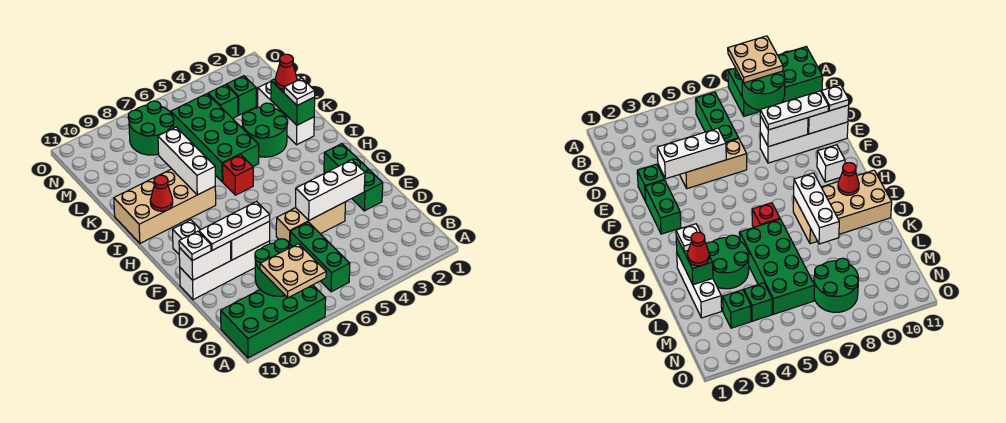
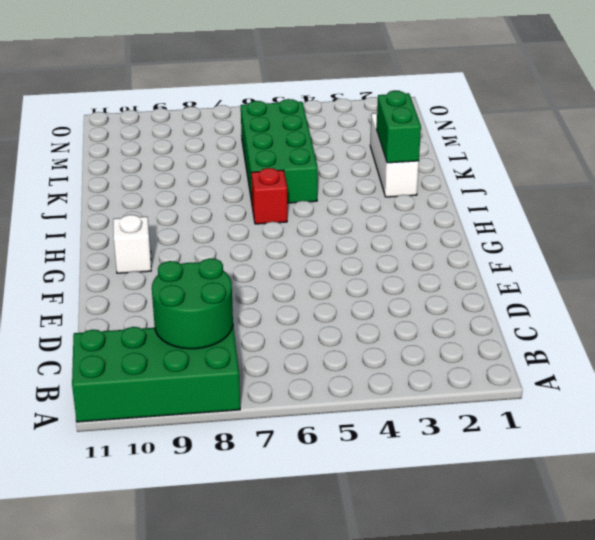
none -> green 1x3 brick [290,222,350,292]
none -> green 1x1 brick [352,170,383,211]
none -> tan 1x3 brick [276,202,346,245]

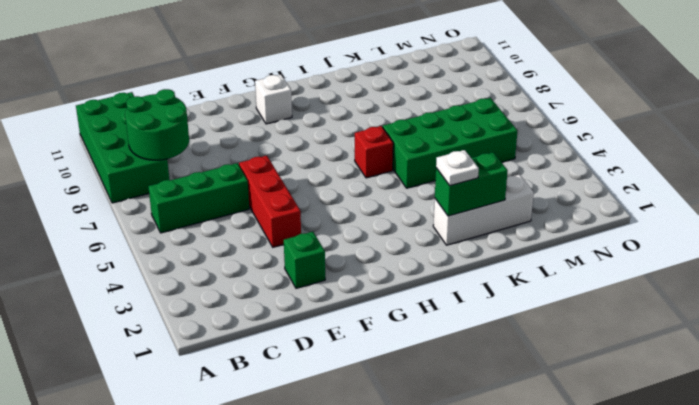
red 1x3 brick [239,156,301,247] -> tan 1x3 brick [276,202,346,245]
none -> white 1x4 brick [180,241,270,300]
none -> green 1x2 brick [324,144,369,173]
none -> tan 2x4 brick [114,169,216,243]

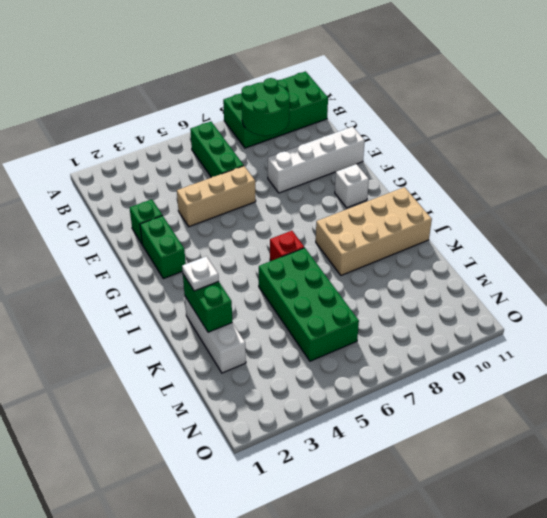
none -> green 2x2 round brick [242,103,288,157]
none -> green 1x1 brick [226,76,256,115]
none -> green 1x1 brick [208,85,238,119]

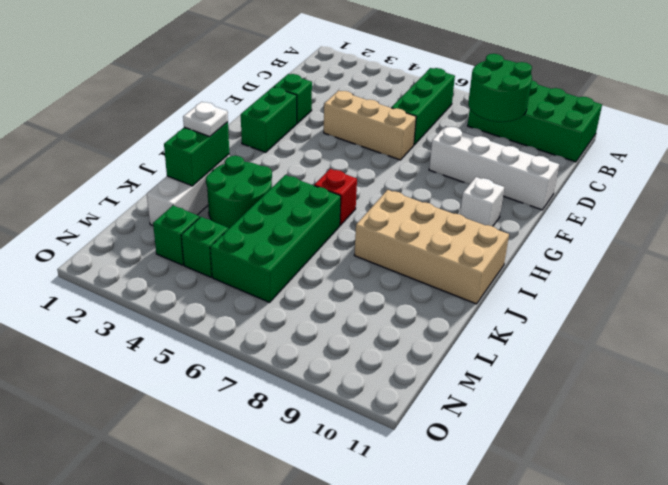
none -> green 2x2 round brick [128,101,174,155]
none -> white 1x3 brick [295,160,365,220]
none -> white 1x2 brick [231,221,270,260]

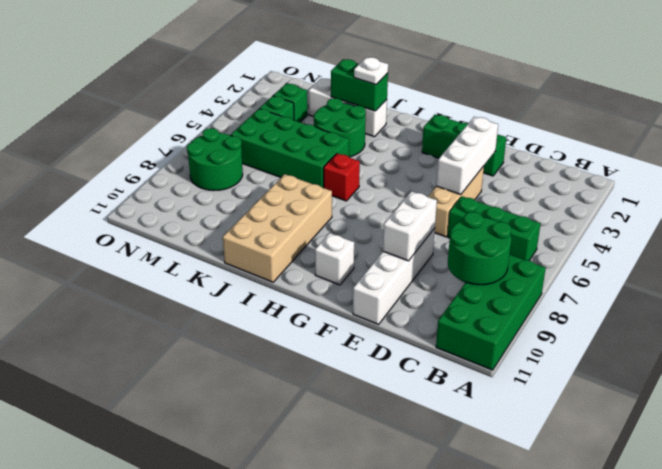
none -> white 1x2 brick [179,241,231,280]
none -> white 1x3 brick [158,127,215,195]
none -> red 1x1 cone [150,175,173,211]

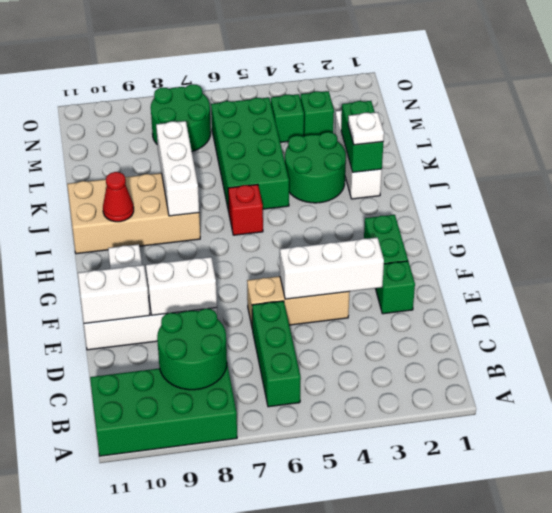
none -> tan 2x2 plate [260,244,326,298]
none -> white 1x3 plate [199,201,270,250]
none -> white 1x1 plate [179,231,211,261]

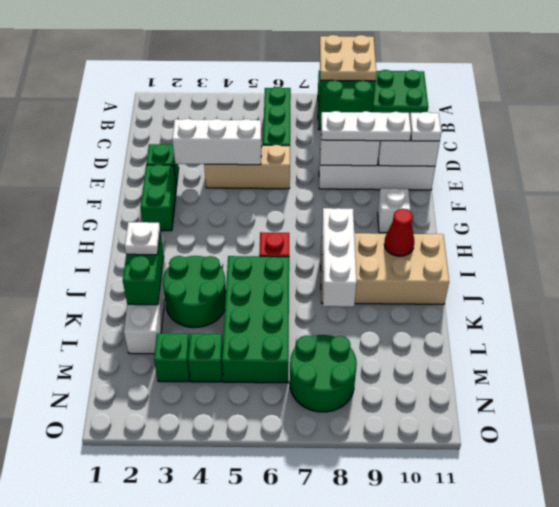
none -> red 1x1 cone [275,54,297,89]

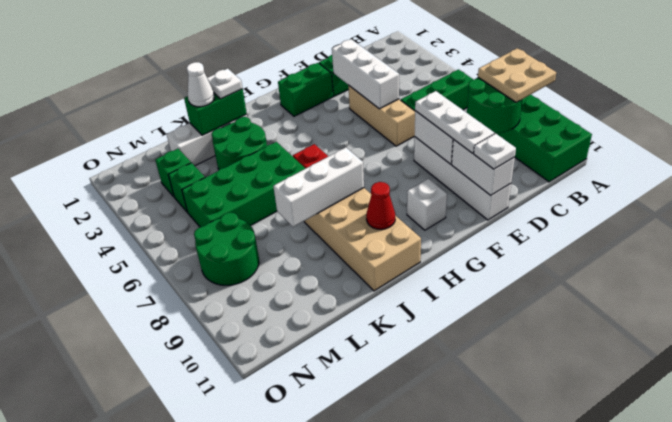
white 1x1 cone [187,62,214,107] -> red 1x1 cone [275,54,297,89]

